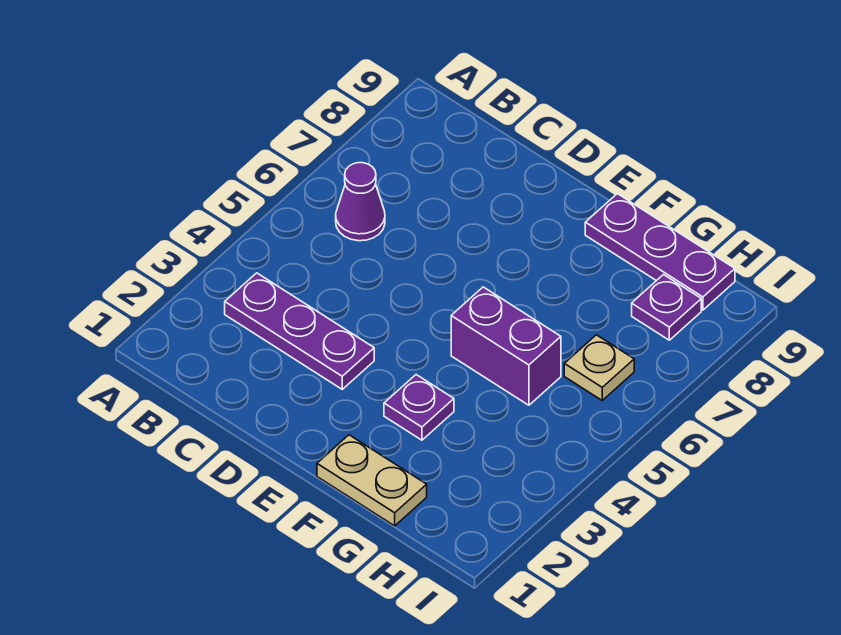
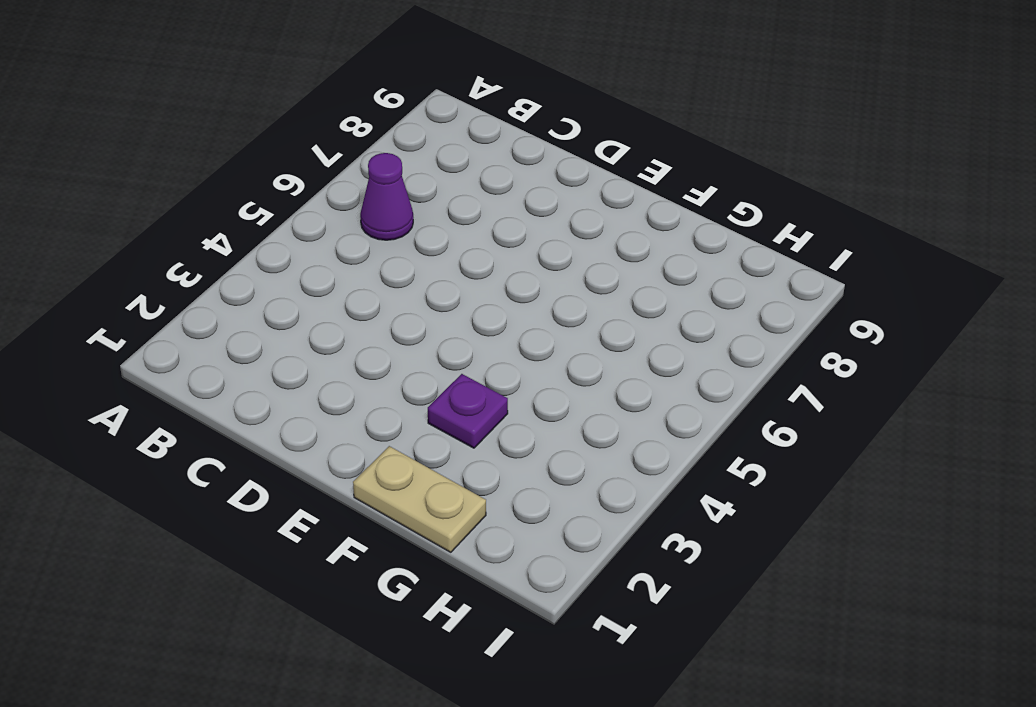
none -> purple 1x3 plate [225,273,374,389]
none -> purple 1x2 brick [451,287,561,405]

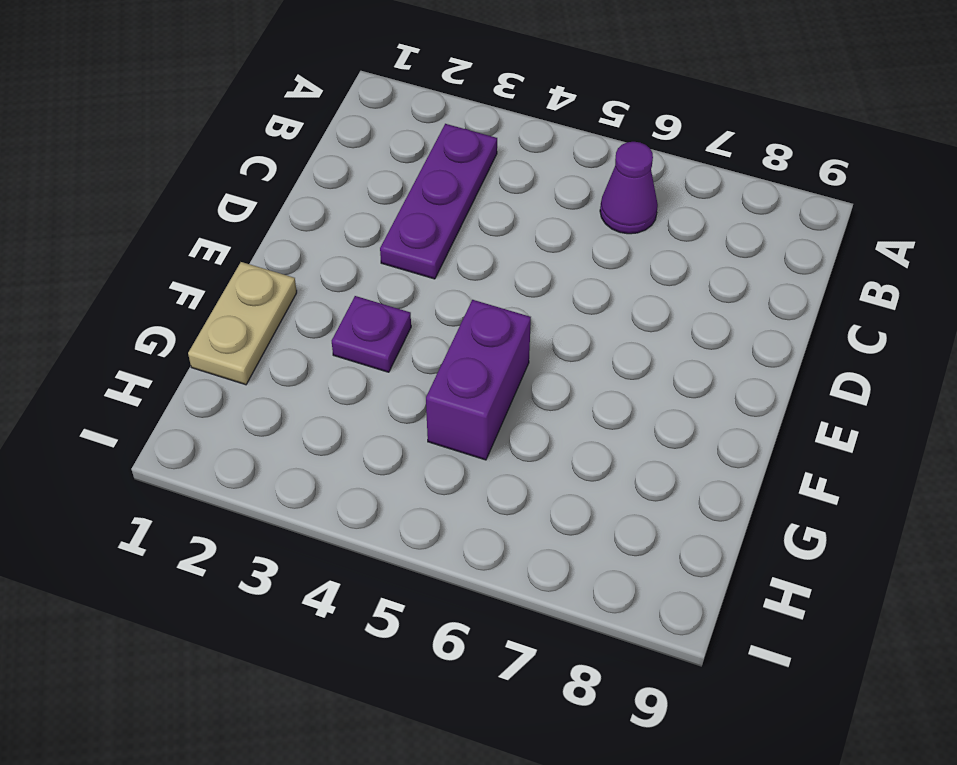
none -> purple 1x3 plate [585,194,735,310]
none -> tan 1x1 plate [564,335,634,400]

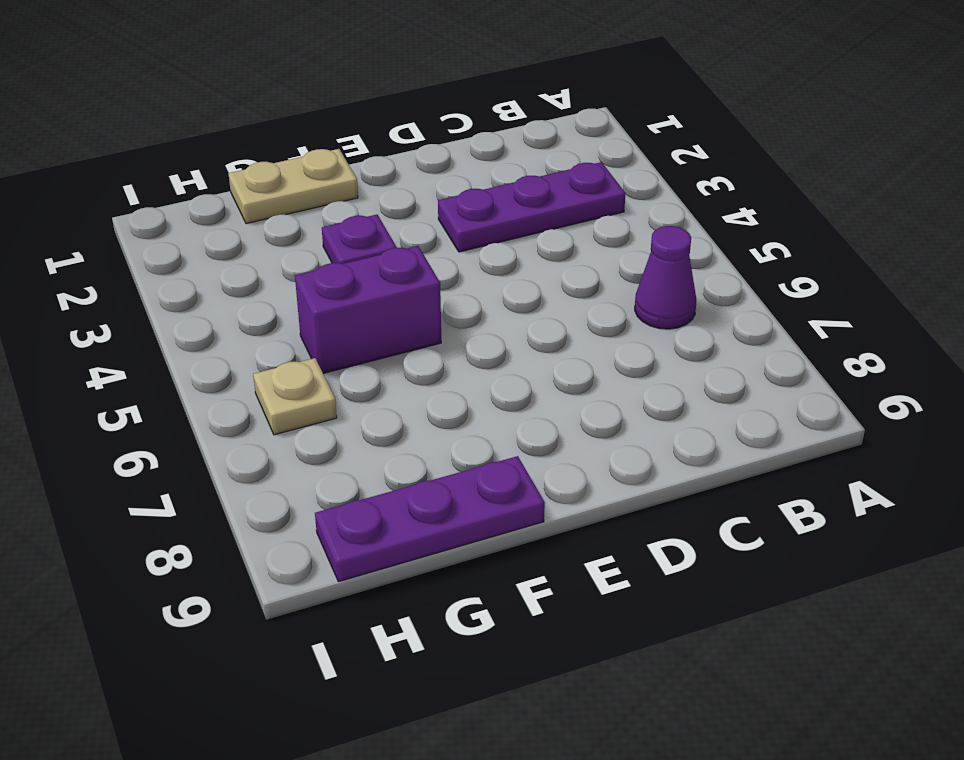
none -> purple 1x1 plate [632,275,701,340]

